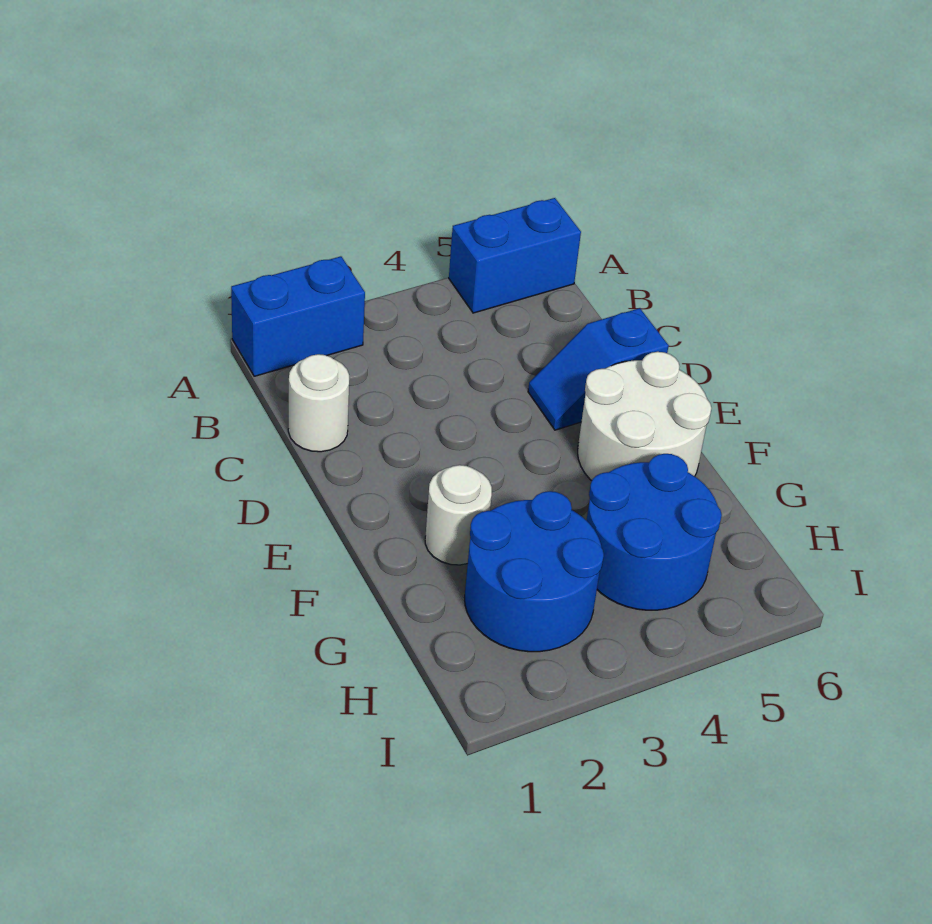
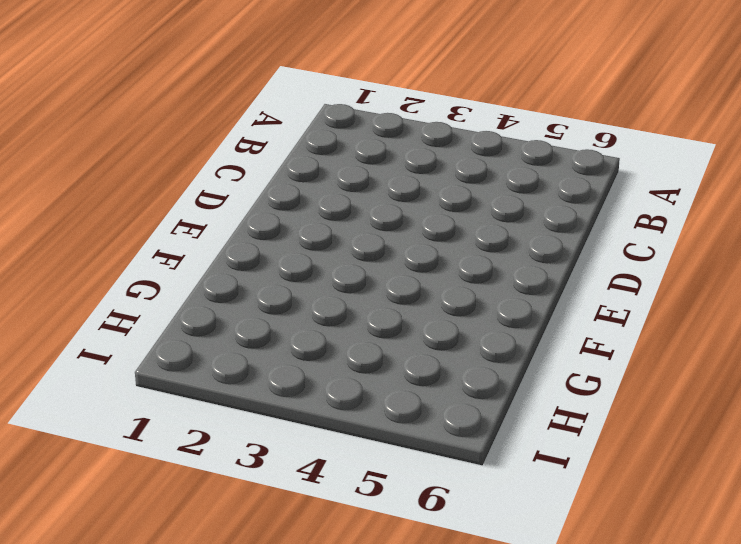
none -> blue 1x2 brick [231,256,365,376]
none -> blue 1x2 brick [449,198,581,313]

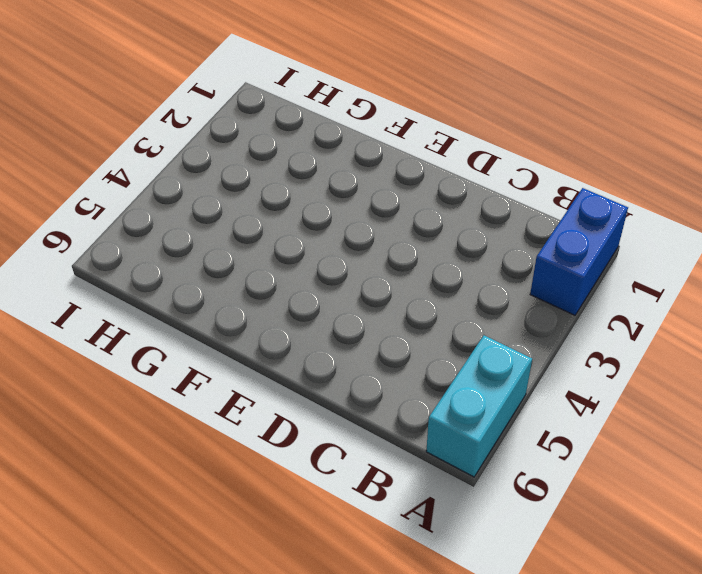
cyan 1x2 brick [426,335,532,477] -> blue 1x2 brick [449,198,581,313]
none -> white 1x1 round brick [288,354,349,452]
none -> blue 1x2 slope [528,308,669,430]

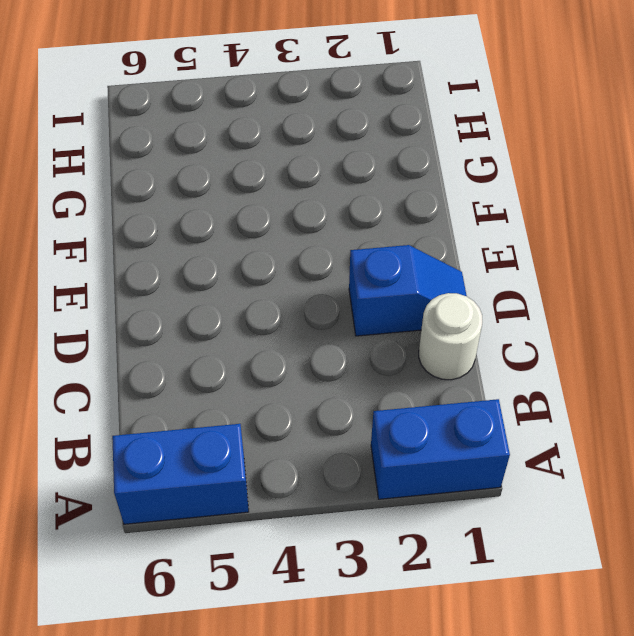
blue 1x2 slope [349,245,467,336] -> blue 1x2 slope moved to [528,308,669,430]
none -> white 2x2 round brick [578,352,711,481]
none -> white 1x1 round brick [425,465,492,565]

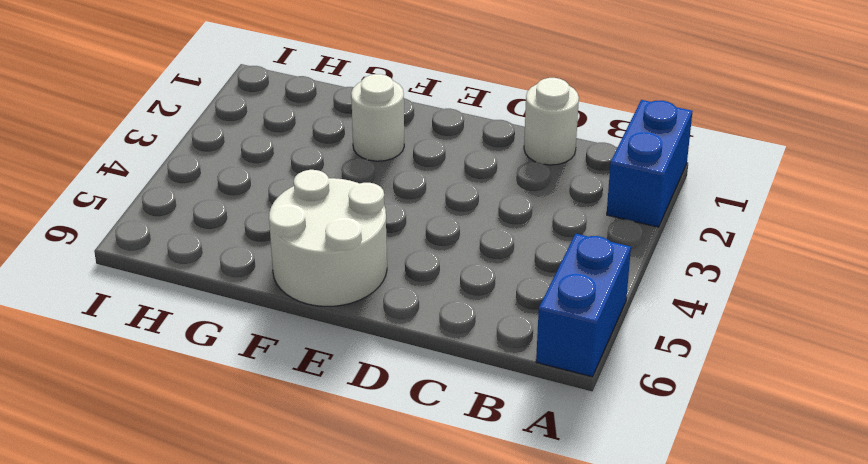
none -> blue 1x2 slope [528,308,669,430]
none -> blue 2x2 round brick [465,491,604,652]

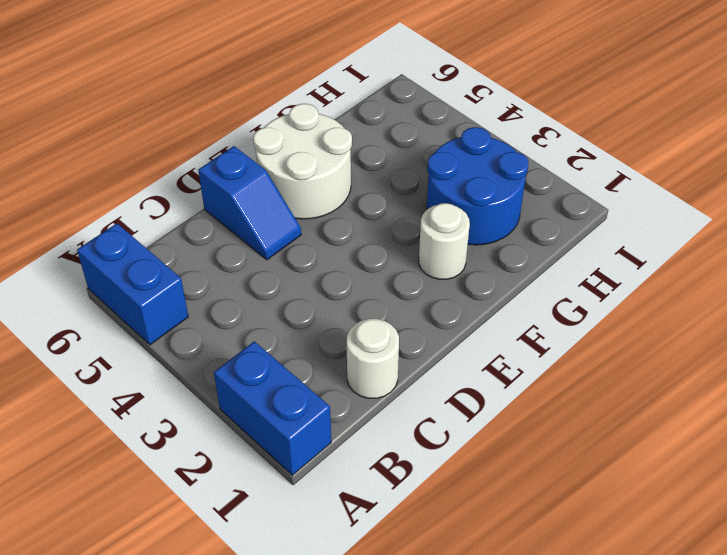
none -> blue 2x2 round brick [586,454,722,610]

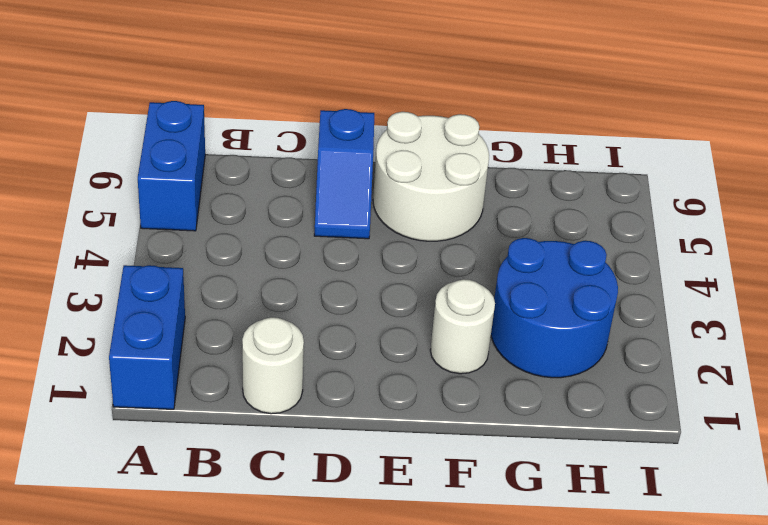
none -> blue 2x2 round brick [586,454,722,610]

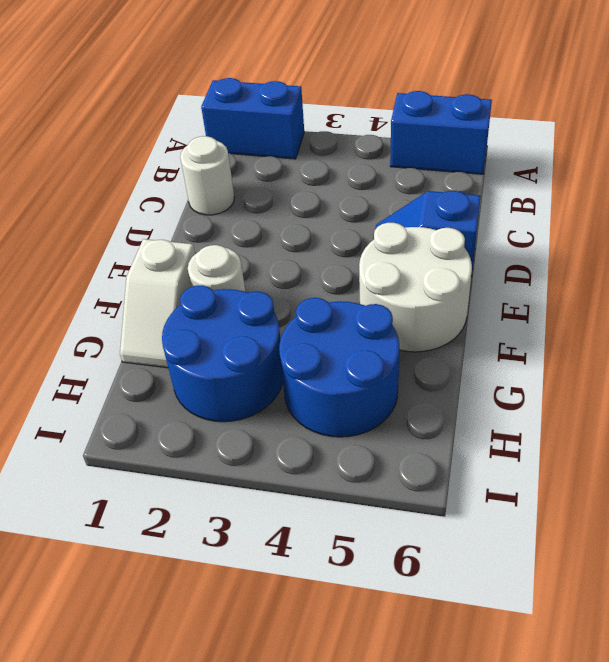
white 1x2 slope [120,239,195,368] -> none

